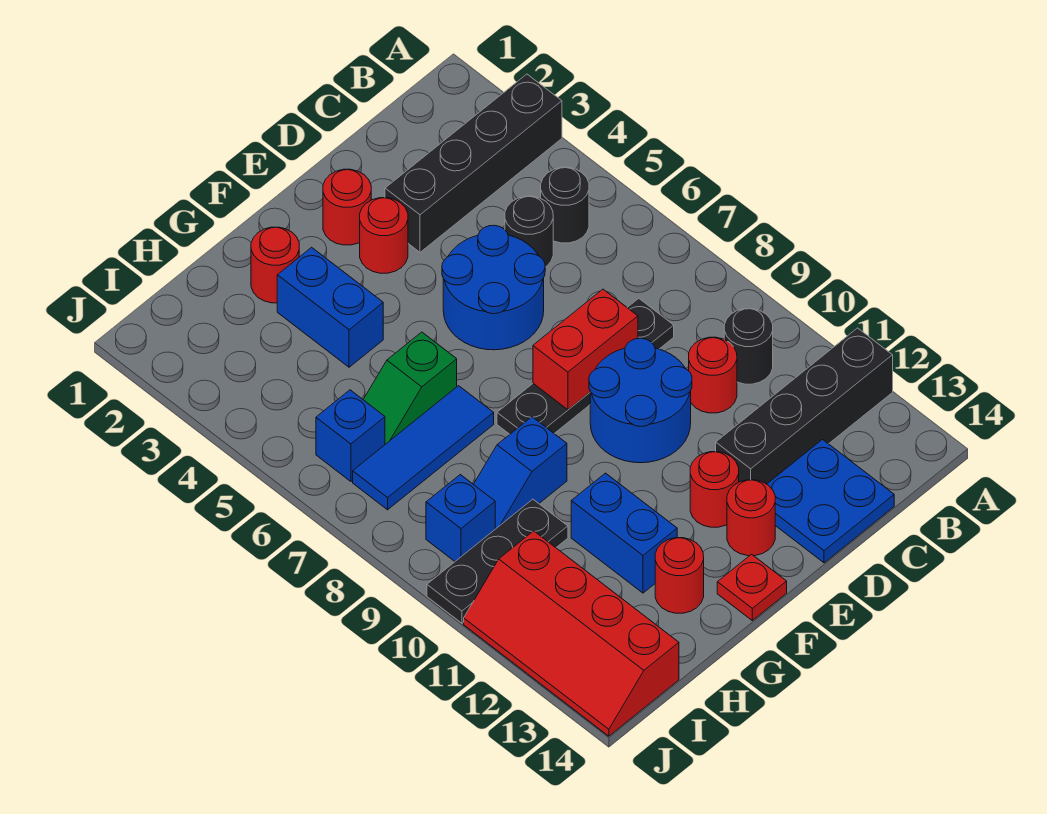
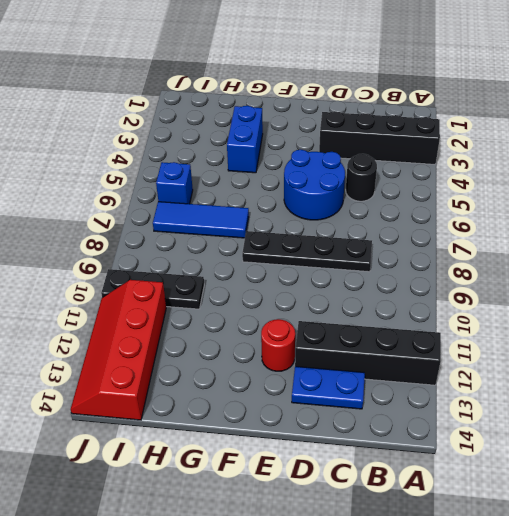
blue 1x2 plate [292,367,365,409] -> blue 2x2 plate [767,440,894,563]
none -> black 1x1 round brick [541,167,589,243]
none -> black 1x1 round brick [724,309,773,384]
none -> red 1x1 round brick [689,337,737,413]

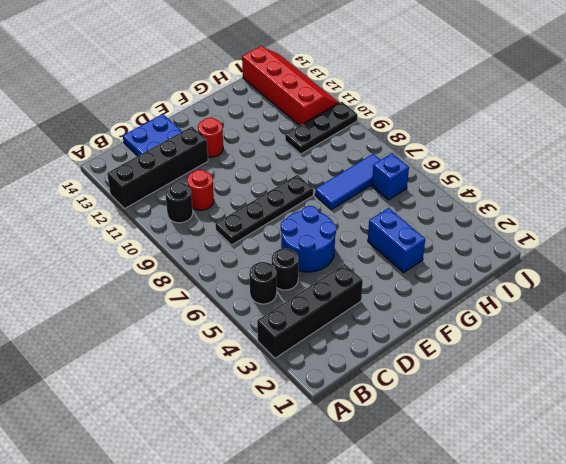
none -> blue 2x2 round brick [589,338,692,463]
none -> red 1x1 round brick [323,169,371,245]
none -> red 1x1 round brick [360,198,408,273]

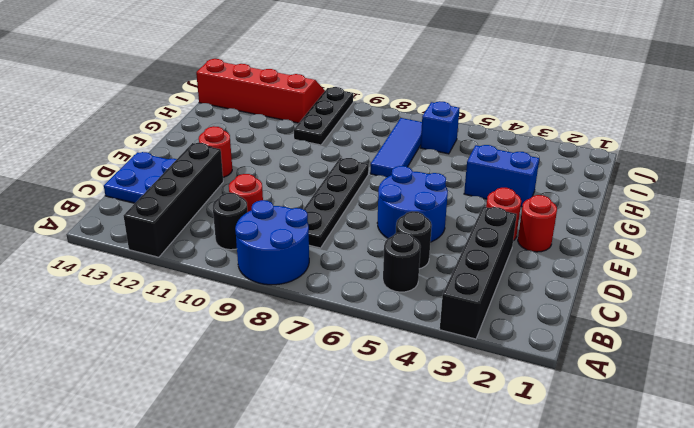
blue 2x2 round brick [235,200,309,285] -> blue 2x2 round brick moved to [589,338,692,463]
none -> red 1x1 round brick [727,480,775,556]
none -> red 1x1 plate [717,554,787,620]
none -> red 1x1 round brick [251,227,299,303]

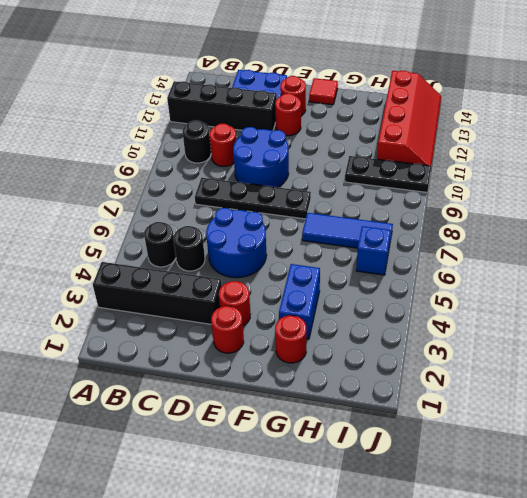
red 1x1 tile [309,78,338,105] -> red 1x1 plate [717,554,787,620]
none -> green 1x2 slope [363,332,457,444]
none -> blue 1x2 slope [474,417,567,529]
none -> blue 1x2 brick [571,473,677,593]

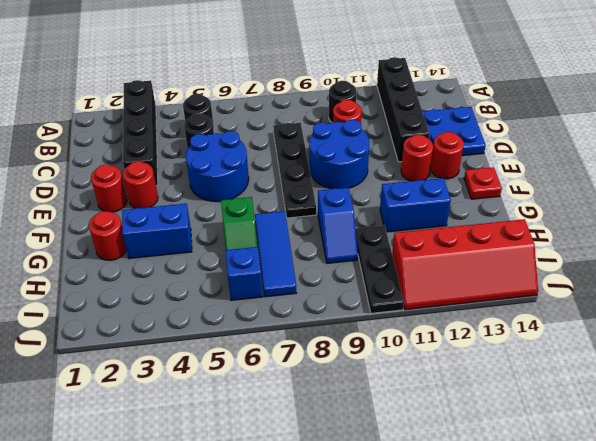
none -> red 1x1 round brick [655,538,704,613]
none -> blue 1x1 brick [426,475,495,561]
none -> red 1x2 brick [533,289,638,410]

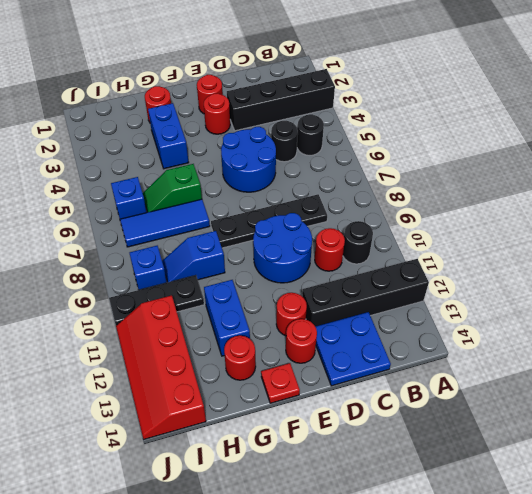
none -> red 1x2 brick [533,289,638,410]

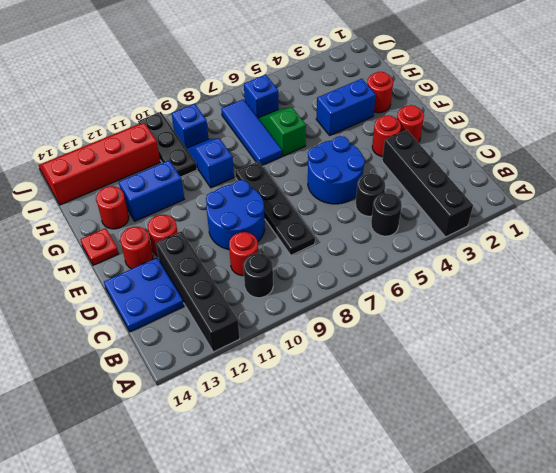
none -> red 1x2 brick [533,289,638,410]

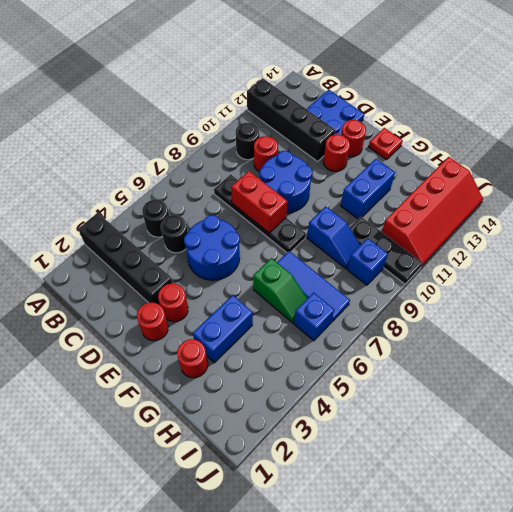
none -> red 1x1 round brick [655,538,704,613]

